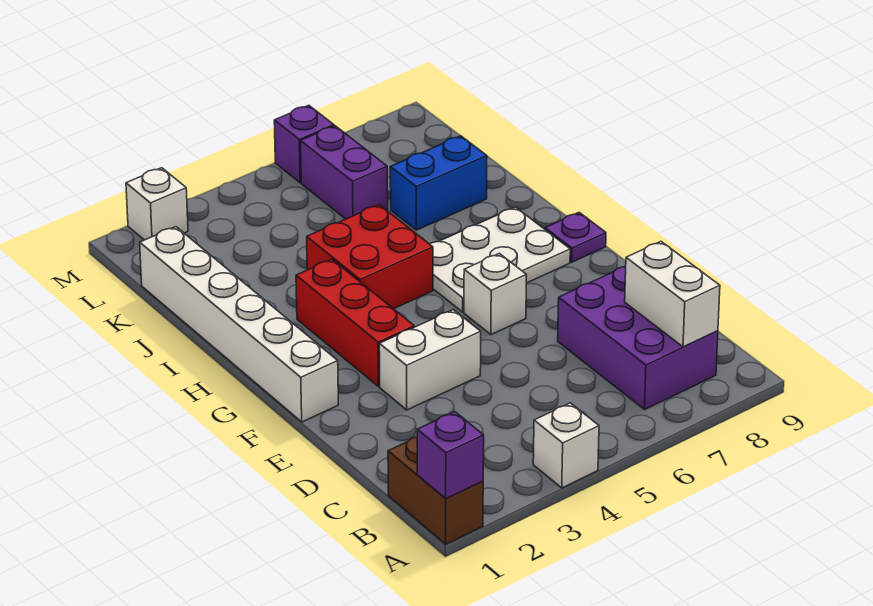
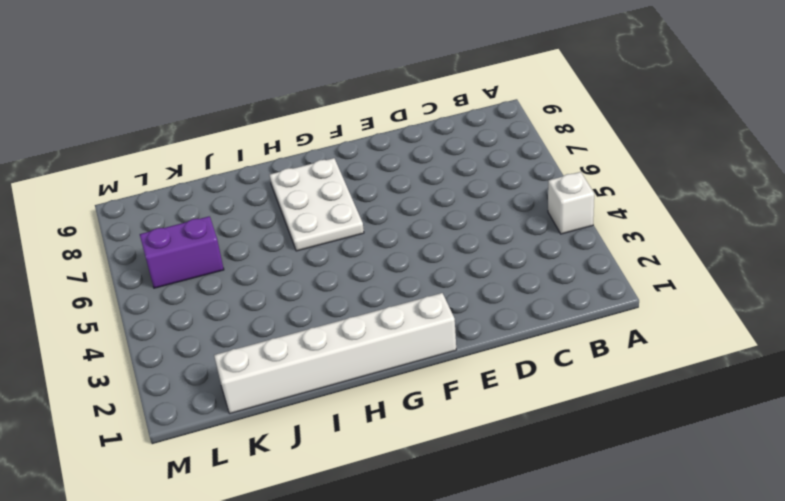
none -> brown 1x2 brick [388,437,483,544]
none -> purple 2x3 brick [558,267,718,409]
none -> white 1x2 brick [379,310,481,410]

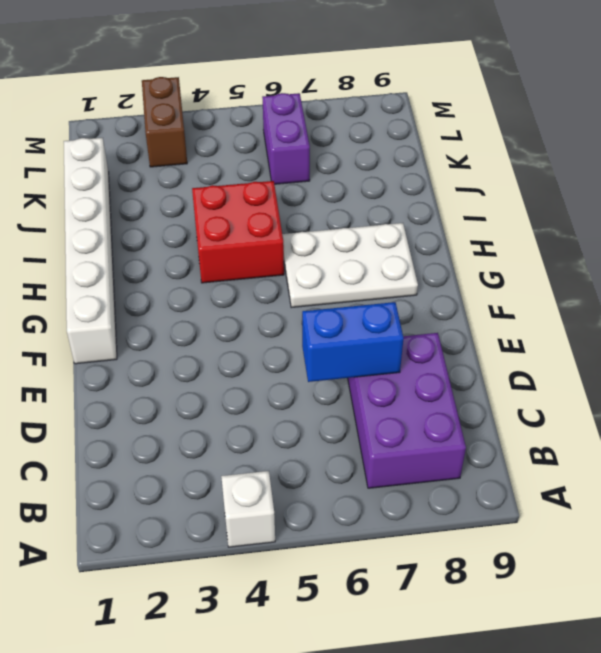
blue 1x2 brick [302,302,404,382] -> blue 1x2 brick moved to [390,136,487,230]
brown 1x2 brick [142,77,187,167] -> brown 1x2 brick moved to [388,437,483,544]
none -> white 1x2 brick [379,310,481,410]
none -> red 1x3 brick [296,259,414,387]
none -> white 1x1 brick [464,253,527,335]

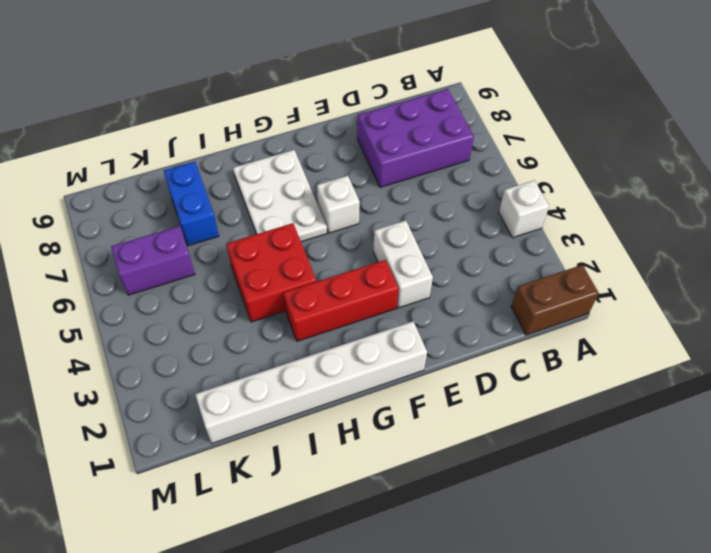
none -> purple 1x1 plate [545,213,606,262]
none -> white 1x1 brick [126,168,188,240]
none -> purple 1x1 brick [274,105,334,183]

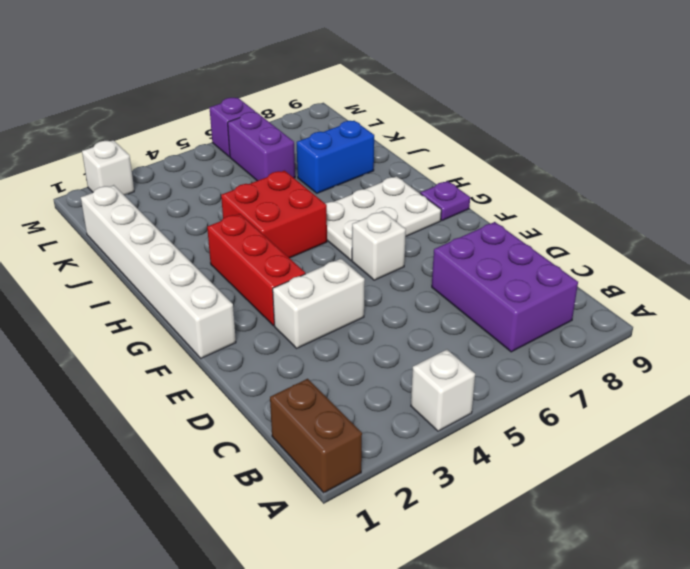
none -> purple 1x1 brick [417,412,484,499]
none -> white 1x2 brick [625,241,720,347]

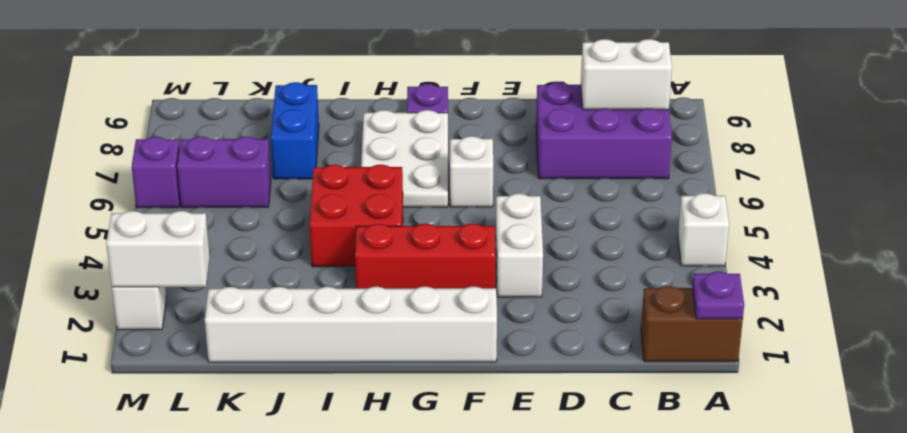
purple 1x1 plate [692,272,744,319] -> purple 1x1 brick [417,412,484,499]
white 1x2 brick [106,211,210,287] -> none

